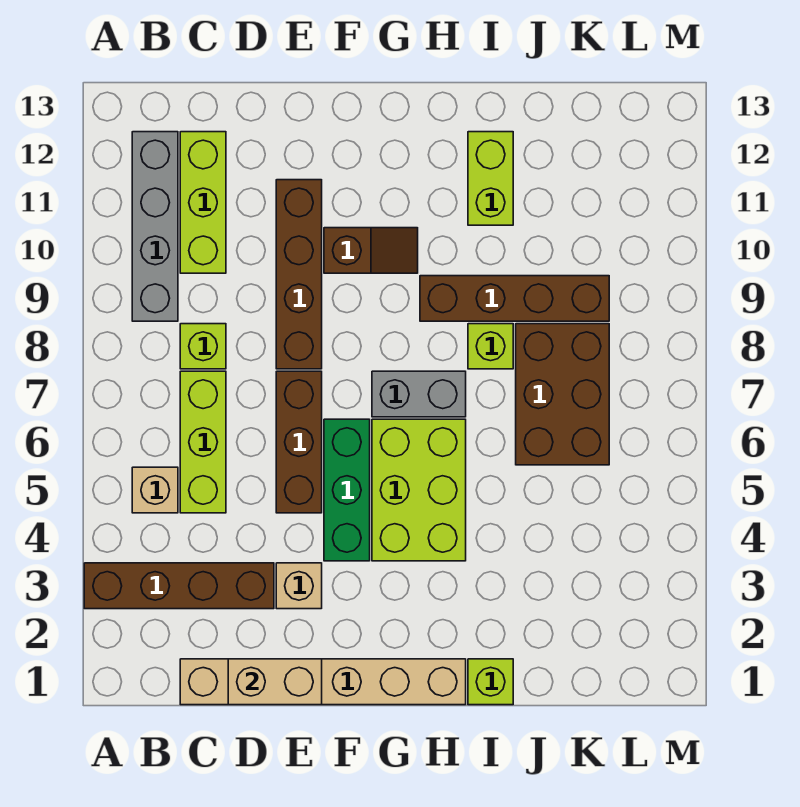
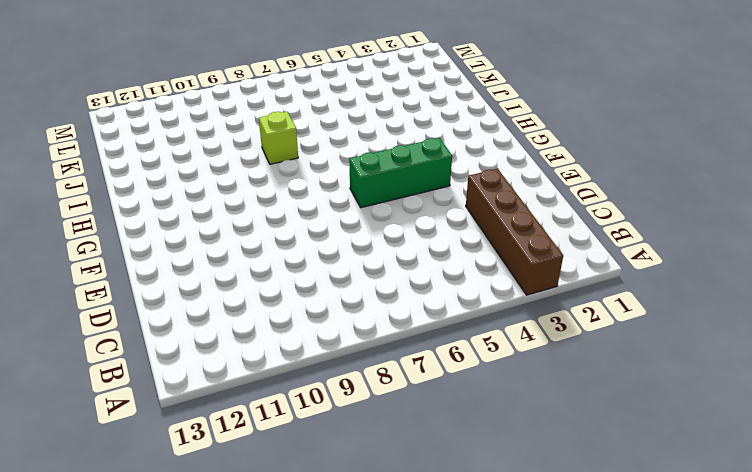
none -> tan 1x1 brick [132,467,178,513]
none -> grey 1x4 brick [132,132,178,321]
none -> tan 1x6 brick [180,659,466,705]

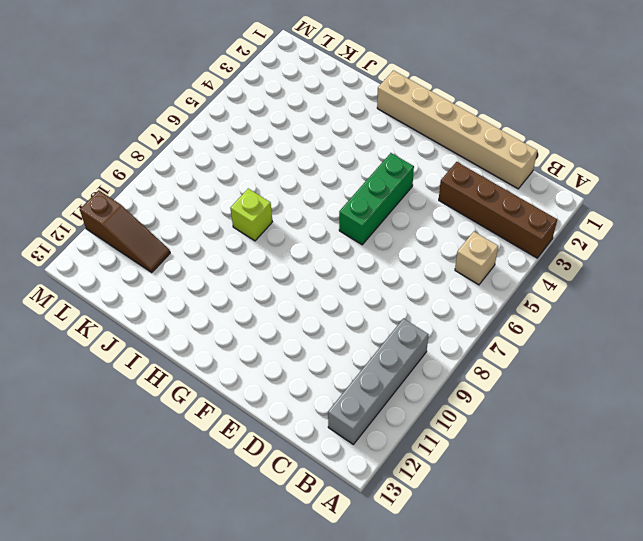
brown 1x3 slope [80,190,170,272] -> none
none -> lime 1x3 brick [180,371,226,513]
none -> lime 1x1 brick [180,324,226,369]
none -> lime 1x3 brick [180,132,226,273]

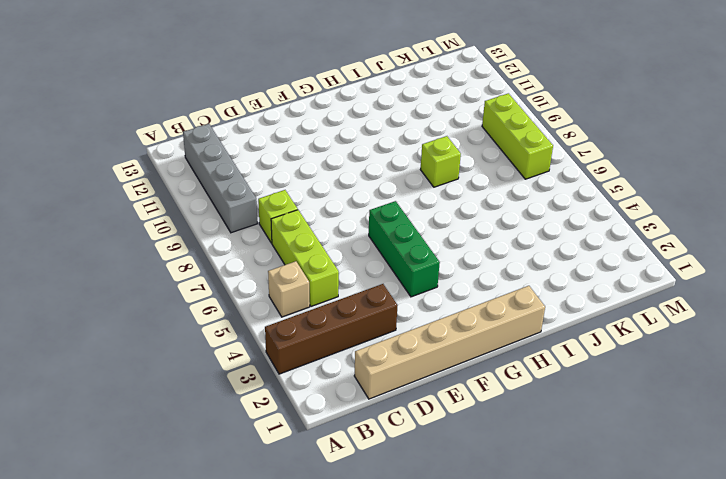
lime 1x3 brick [482,93,553,179] -> lime 1x3 brick moved to [180,132,226,273]
none -> tan 1x1 brick [276,563,322,609]
none -> brown 1x3 brick [276,371,322,513]
none -> brown 1x4 brick [276,180,322,369]

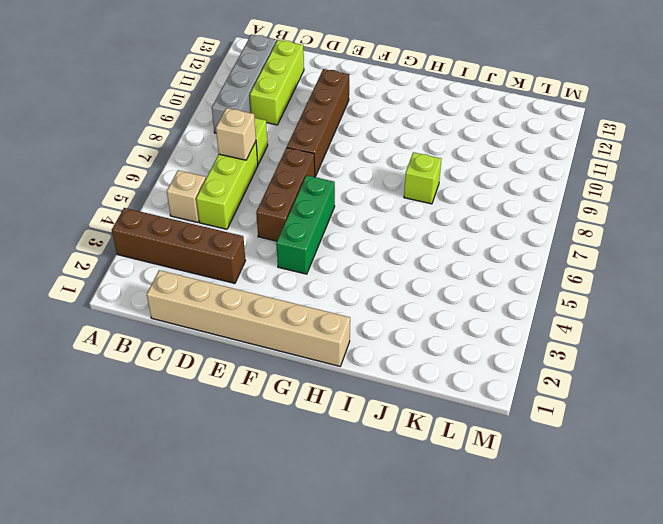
tan 1x1 brick [216,108,256,160] -> tan 1x1 brick moved to [276,563,322,609]
none -> brown 1x2 slope [324,228,418,273]
none -> lime 2x3 brick [372,419,466,561]
none -> grey 1x2 brick [372,371,466,417]

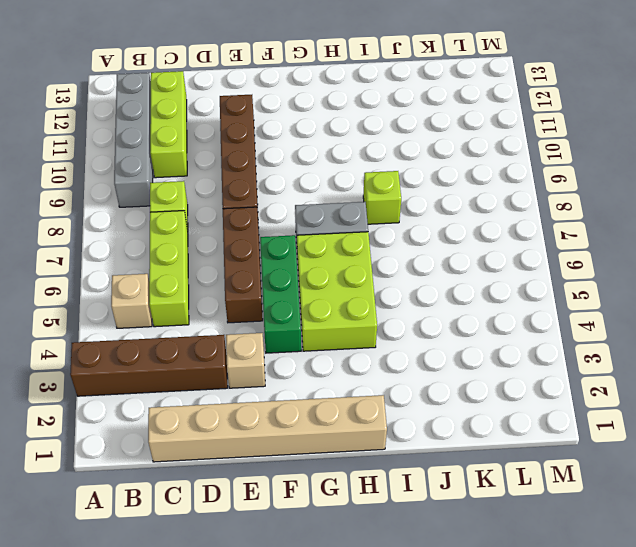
none -> brown 1x2 slope [324,228,418,273]
none -> brown 1x4 brick [420,276,609,321]
none -> lime 1x1 brick [468,659,513,705]

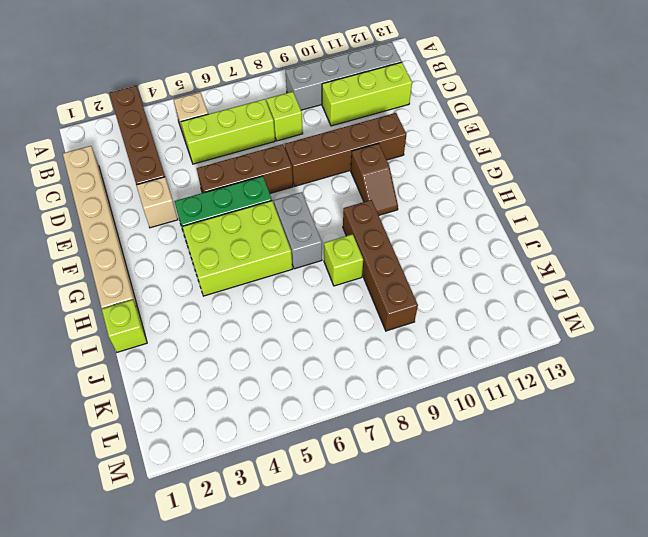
none -> lime 1x2 brick [468,132,513,225]
none -> brown 2x3 brick [516,324,609,465]
none -> tan 1x2 brick [228,659,322,705]

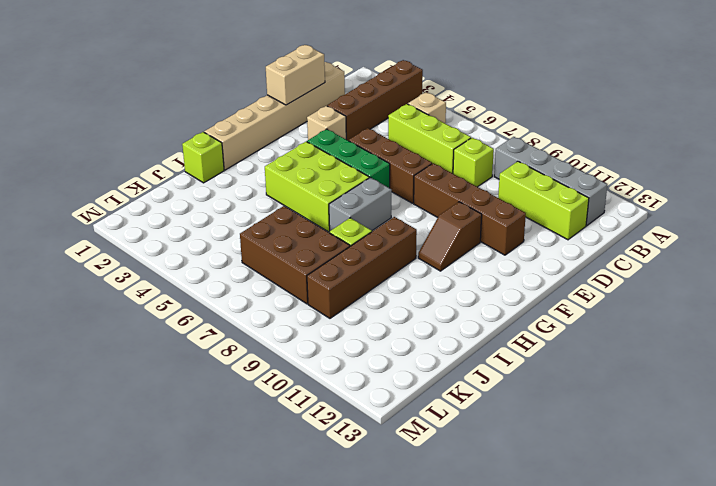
none -> lime 1x2 brick [468,132,513,225]

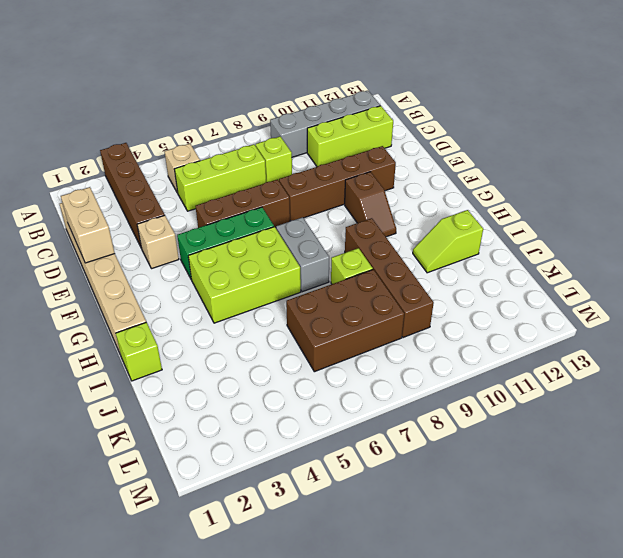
lime 1x2 slope [413,210,483,273] -> lime 1x2 brick [468,132,513,225]

